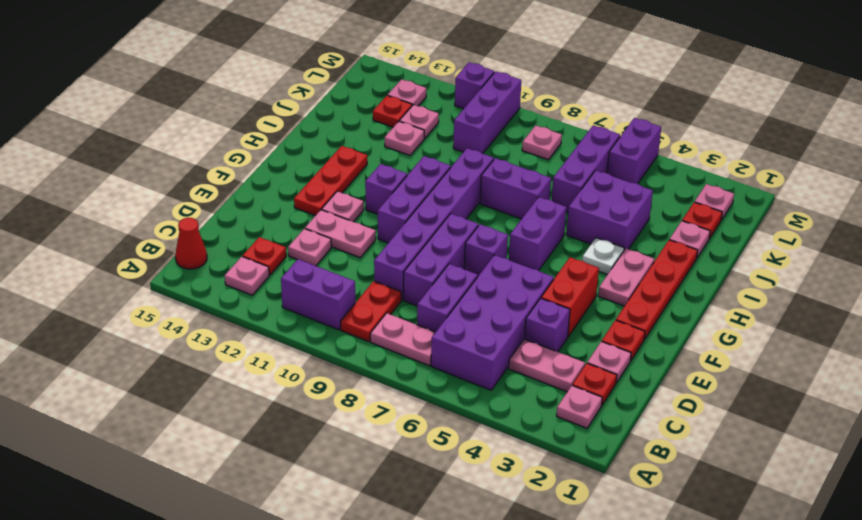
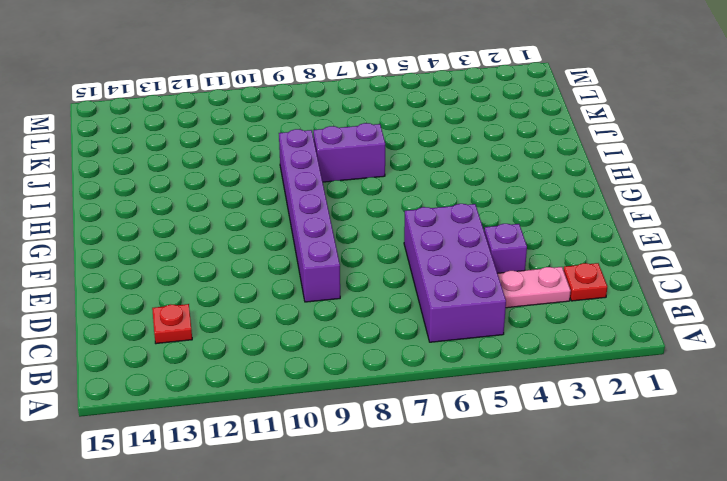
none -> pink 1x1 plate [557,386,602,428]
none -> pink 1x2 plate [370,313,435,366]
none -> red 1x2 plate [341,281,401,342]
none -> purple 1x2 brick [281,259,355,330]

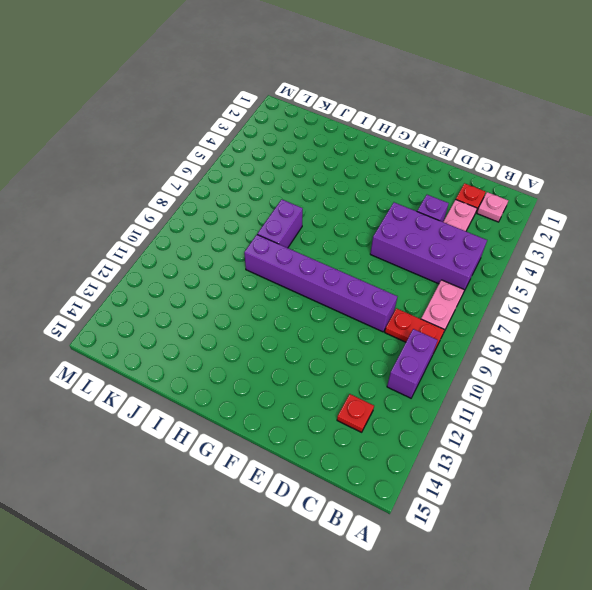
none -> pink 1x1 plate [225,257,269,295]
none -> red 1x1 cone [175,218,207,269]
none -> purple 1x2 brick [417,264,478,332]
none -> pink 1x1 plate [587,341,631,383]

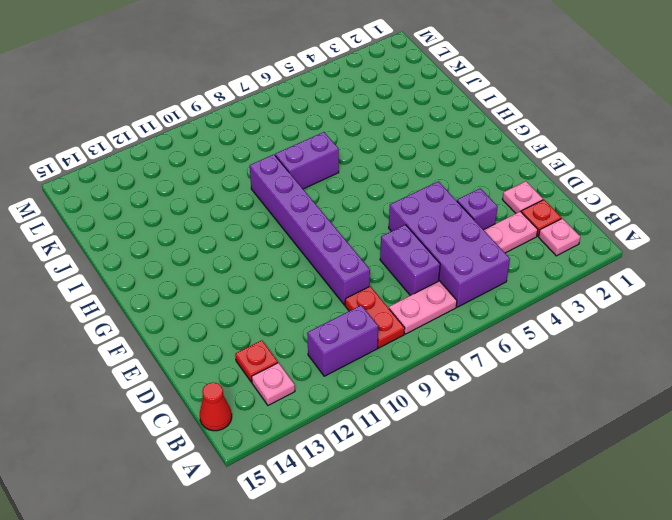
none -> purple 1x3 brick [404,214,478,306]
none -> pink 1x1 plate [288,229,331,266]
none -> red 1x1 plate [602,320,645,361]
none -> red 1x2 brick [541,257,599,337]

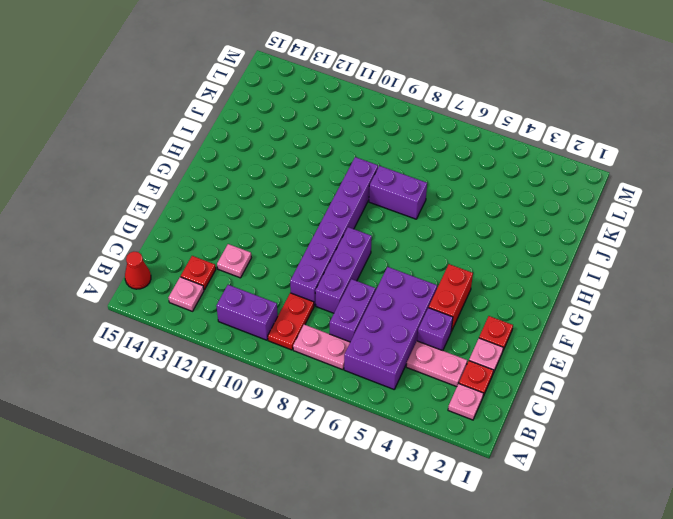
none -> pink 1x2 plate [305,210,376,258]
none -> red 1x4 plate [616,240,698,339]
none -> purple 1x1 brick [464,224,508,276]
none -> purple 1x3 brick [378,156,451,243]

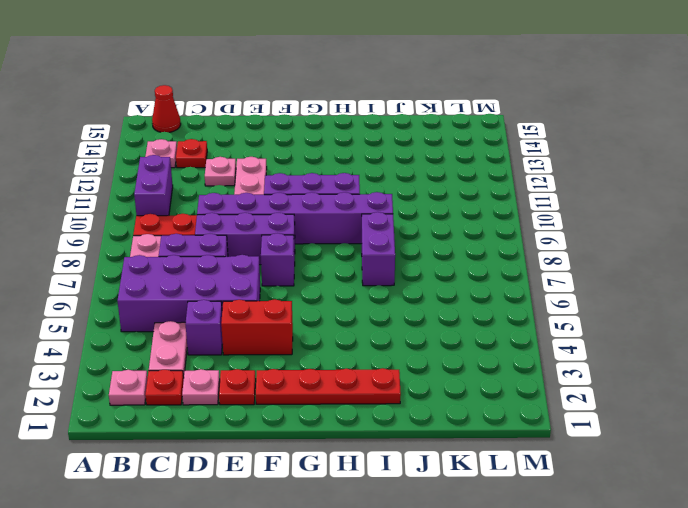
none -> pink 1x1 plate [322,191,364,222]
none -> red 1x3 plate [294,146,367,216]
none -> pink 1x2 plate [598,249,654,306]
none -> purple 1x2 brick [509,197,567,271]

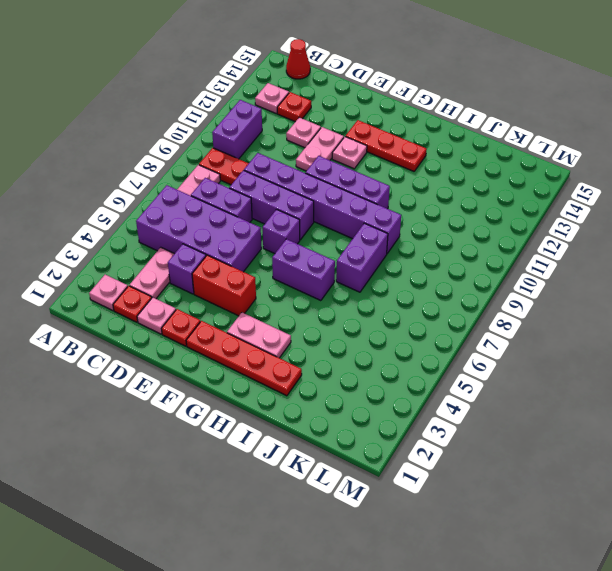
none -> purple 1x1 brick [365,164,407,214]
none -> white 1x1 plate [582,238,624,275]
none -> purple 2x2 brick [566,170,653,250]
none -> pink 1x1 plate [669,221,710,258]

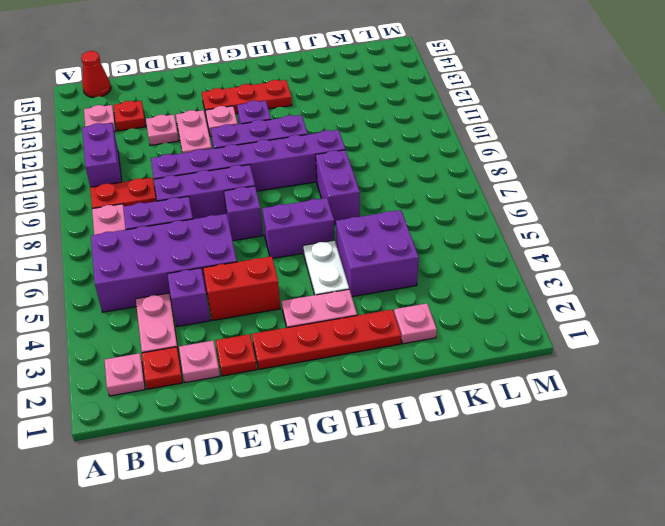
white 1x2 plate [303,240,349,295] -> white 1x1 plate [582,238,624,275]
none -> purple 1x3 brick [552,125,620,212]
none -> pink 1x1 plate [385,121,424,156]
none -> red 1x1 plate [682,202,722,239]
none -> purple 1x3 brick [453,71,521,154]

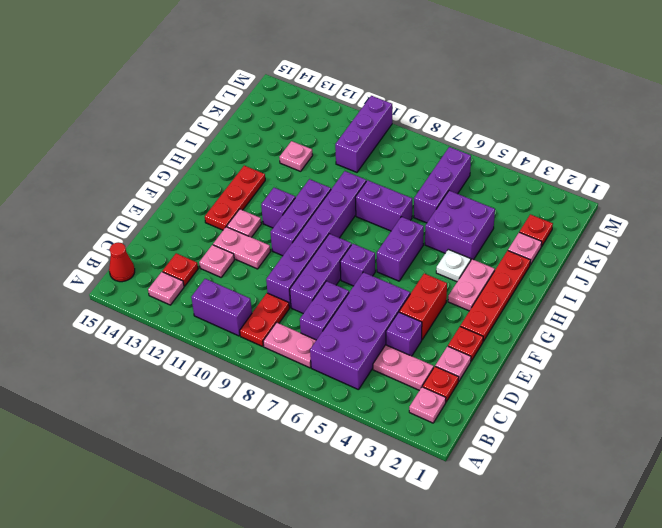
none -> pink 1x1 plate [400,105,439,138]
none -> red 1x1 plate [373,95,412,127]
none -> pink 1x1 plate [695,184,734,220]
none -> purple 1x2 brick [607,118,661,184]

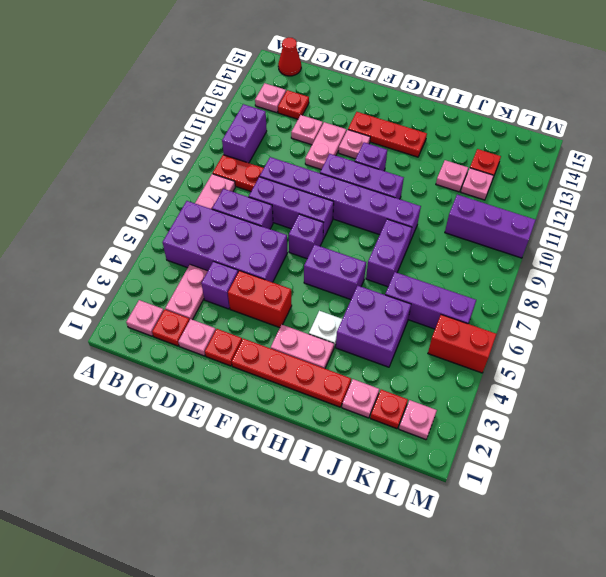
red 1x2 brick [428,315,496,373] -> purple 1x2 brick [607,118,661,184]
none -> pink 1x1 plate [522,125,562,160]
none -> pink 1x1 plate [388,79,426,106]
none -> purple 1x1 brick [455,62,494,109]

